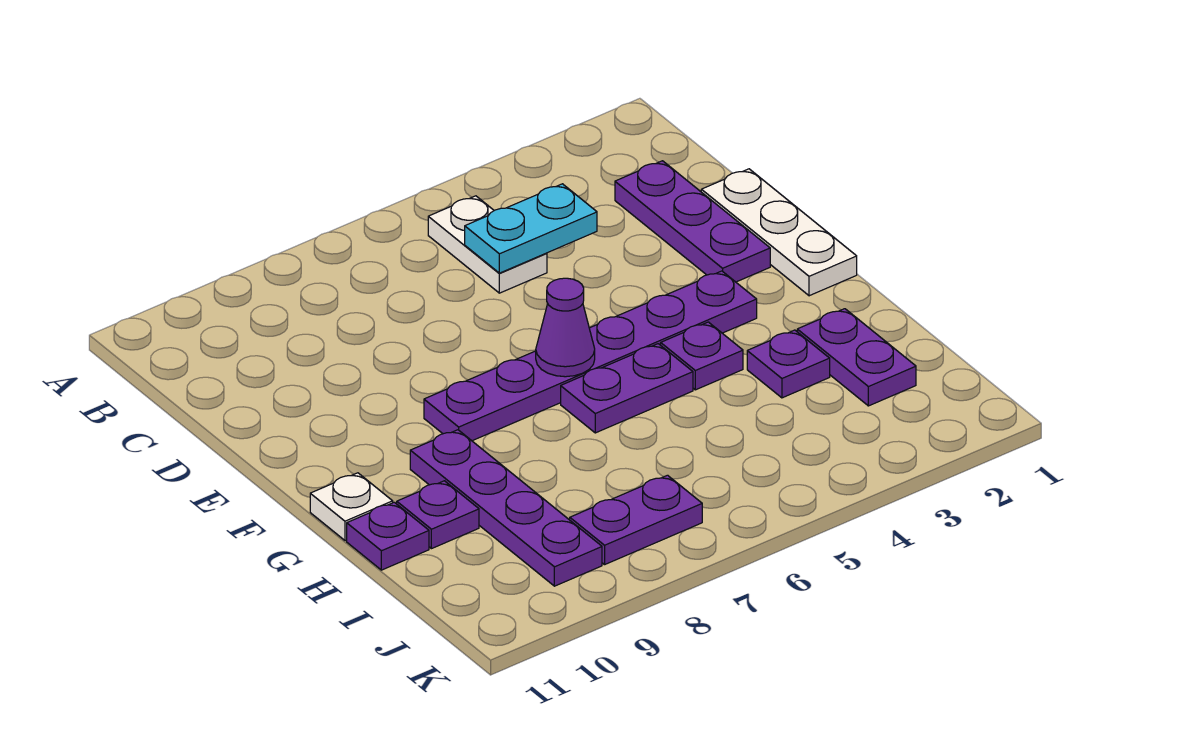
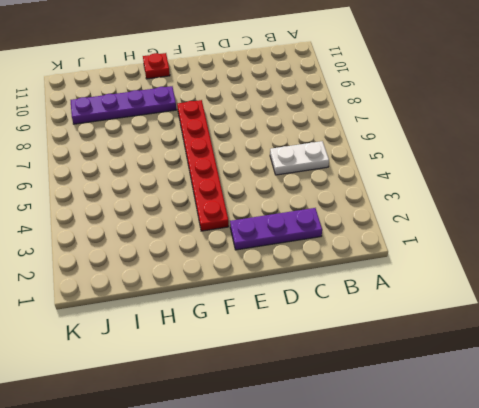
red 1x6 plate [177,100,229,231] -> purple 1x6 plate [424,271,757,441]
red 1x1 plate [143,53,170,79] -> white 1x1 plate [310,473,393,541]
none -> white 1x3 plate [701,169,857,296]
none -> purple 1x1 plate [661,322,743,390]
none -> purple 1x2 plate [561,344,693,433]

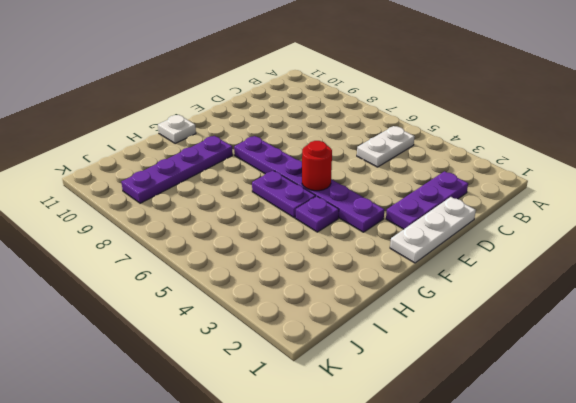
red 1x1 round brick [302,141,332,191] -> none
none -> purple 1x2 plate [797,309,916,406]
none -> purple 1x1 plate [747,330,830,398]
none -> purple 1x1 plate [397,481,479,549]

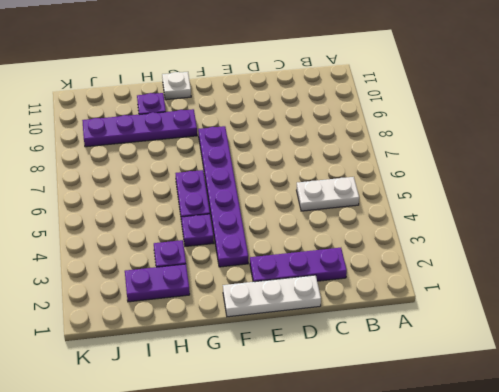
none -> purple 1x1 plate [347,502,429,570]
none -> purple 1x2 plate [570,475,702,565]
none -> cyan 1x2 plate [465,184,597,273]

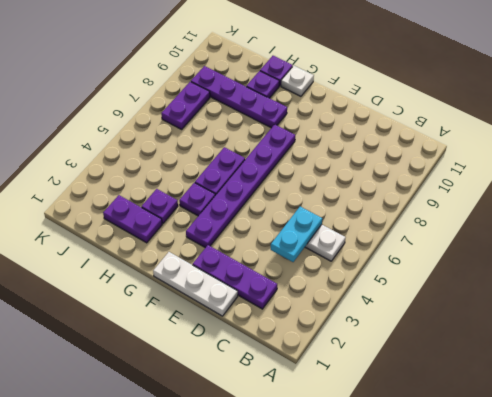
none -> purple 1x1 cone [536,278,595,377]

